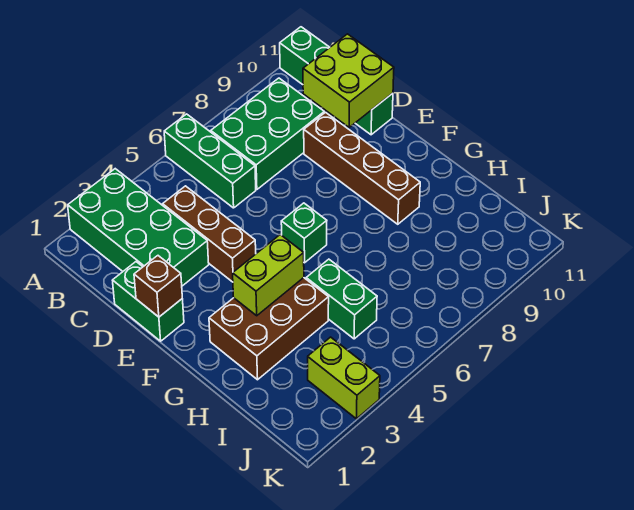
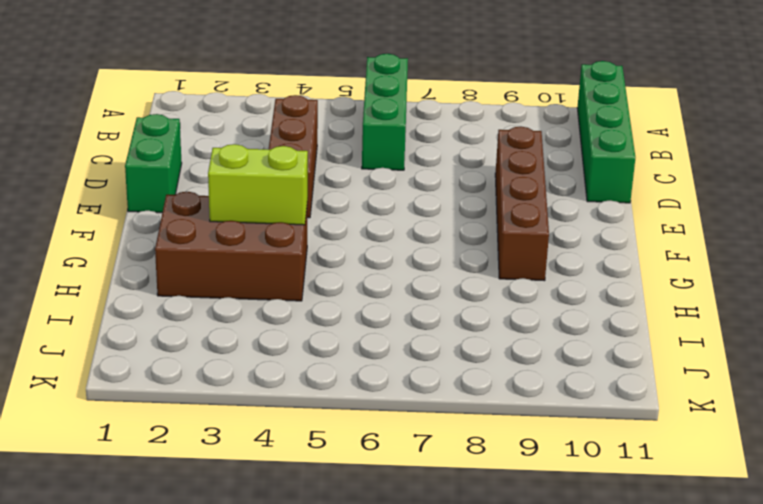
none -> green 2x4 brick [68,169,209,286]
none -> green 2x3 brick [211,78,324,189]
none -> green 1x1 brick [281,203,327,263]

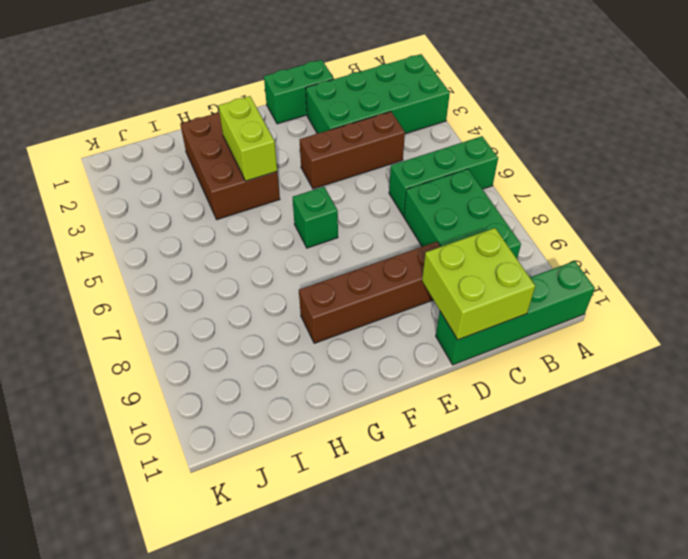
none -> green 1x2 brick [306,259,377,339]
none -> lime 1x2 brick [308,337,380,419]
none -> brown 1x1 brick [134,256,182,317]

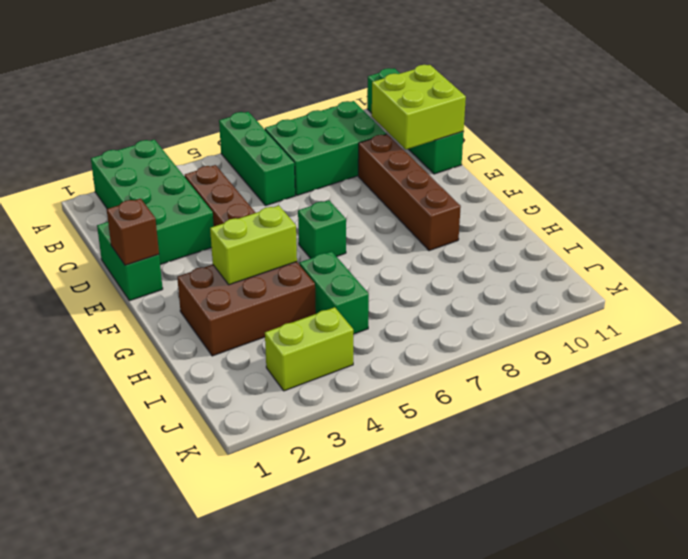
lime 1x2 brick [265,307,353,391] -> lime 1x2 brick turned to [308,337,380,419]

